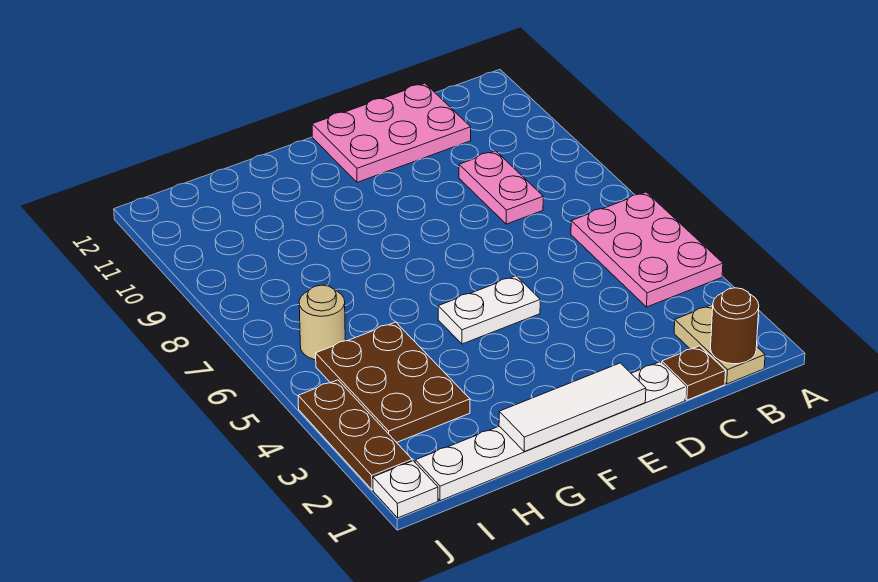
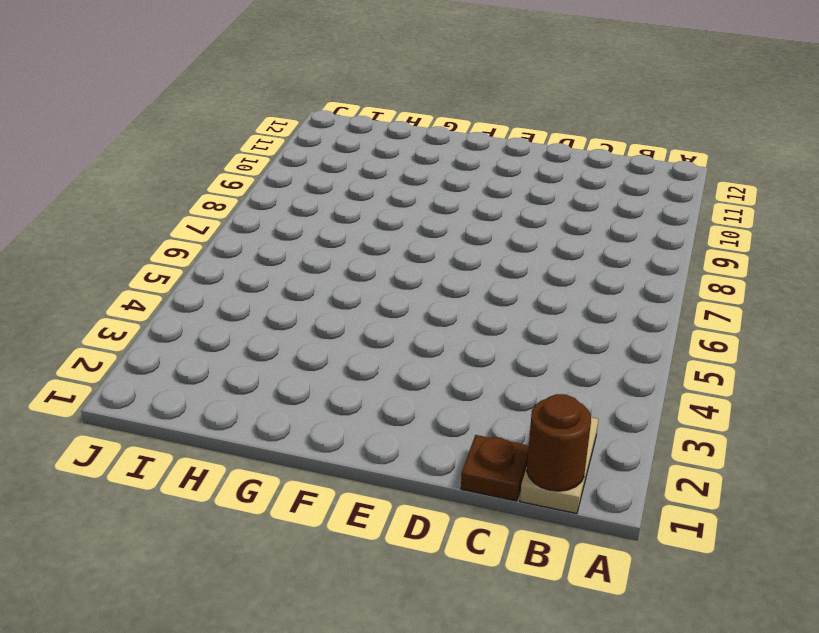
none -> pink 2x3 plate [571,192,723,307]
none -> pink 1x2 plate [459,151,543,224]
none -> pink 2x3 plate [312,83,471,182]

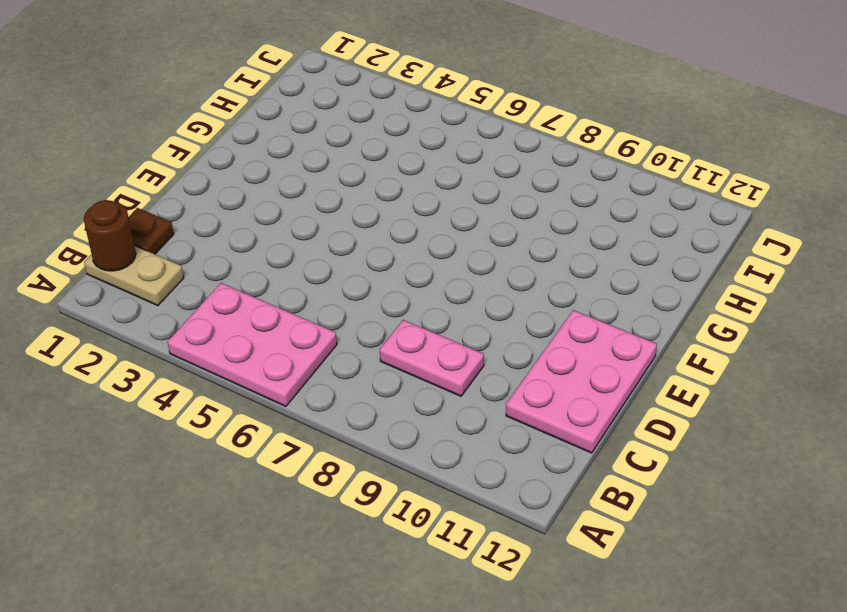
none -> white 1x6 plate [415,362,686,501]
none -> white 1x2 plate [438,276,540,344]
none -> brown 2x3 plate [316,322,470,442]

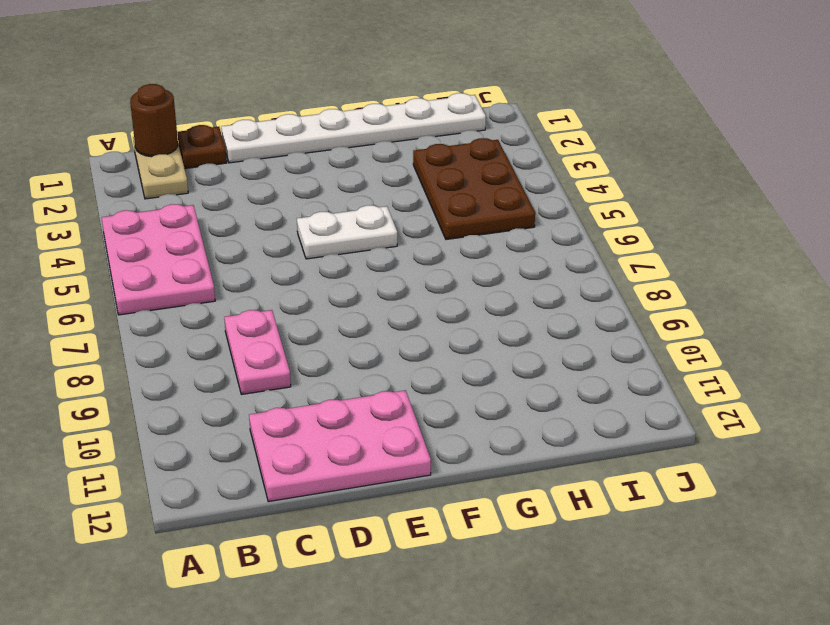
none -> tan 1x1 round brick [299,285,345,360]
none -> white 1x1 plate [373,461,438,518]
none -> brown 1x3 plate [298,380,412,490]

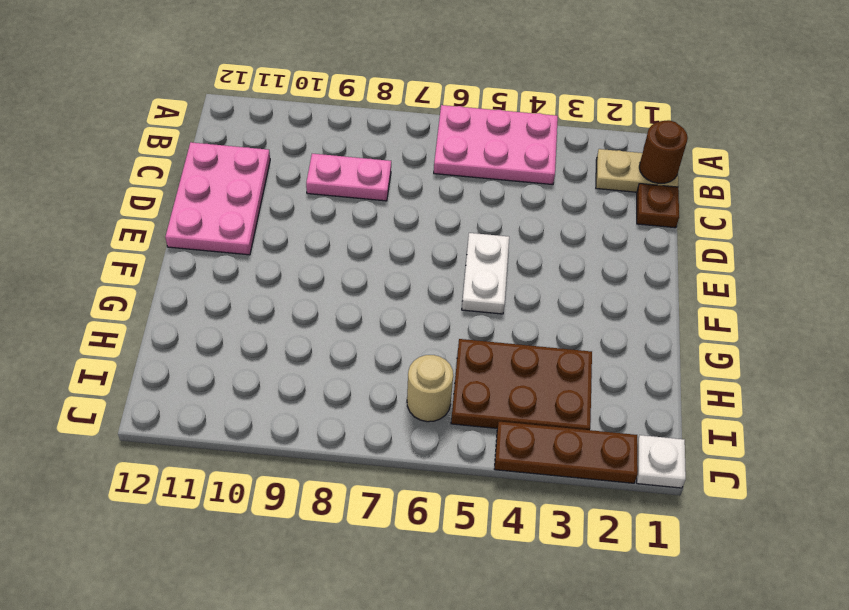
none -> white 1x6 plate [415,362,686,501]
none -> white 1x3 tile [499,363,646,451]

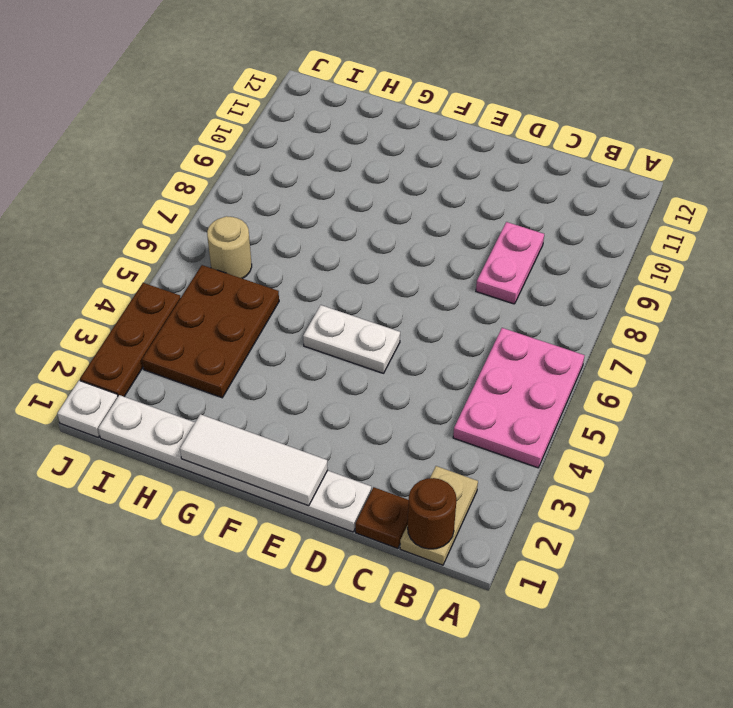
none -> pink 2x3 plate [312,83,471,182]

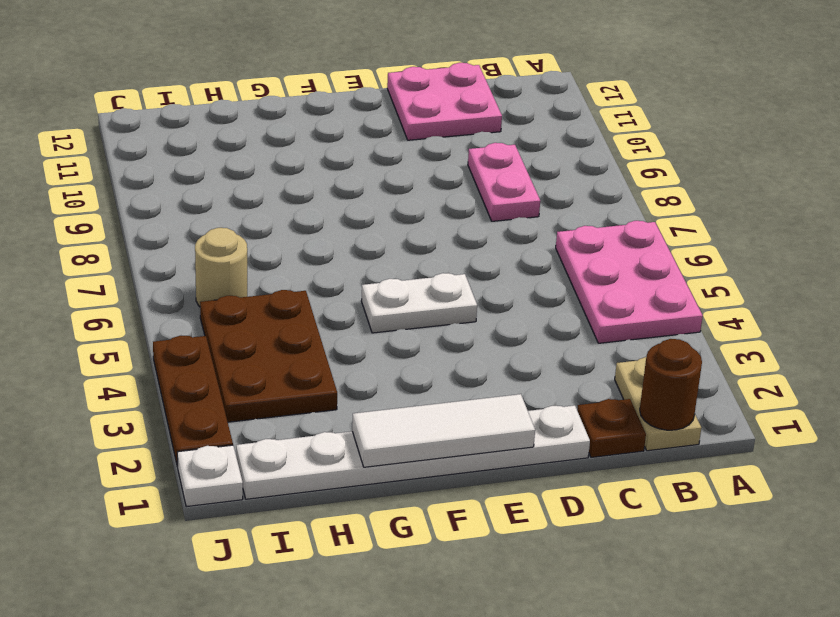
pink 2x2 plate [387,63,502,140] -> pink 2x3 plate [312,83,471,182]

